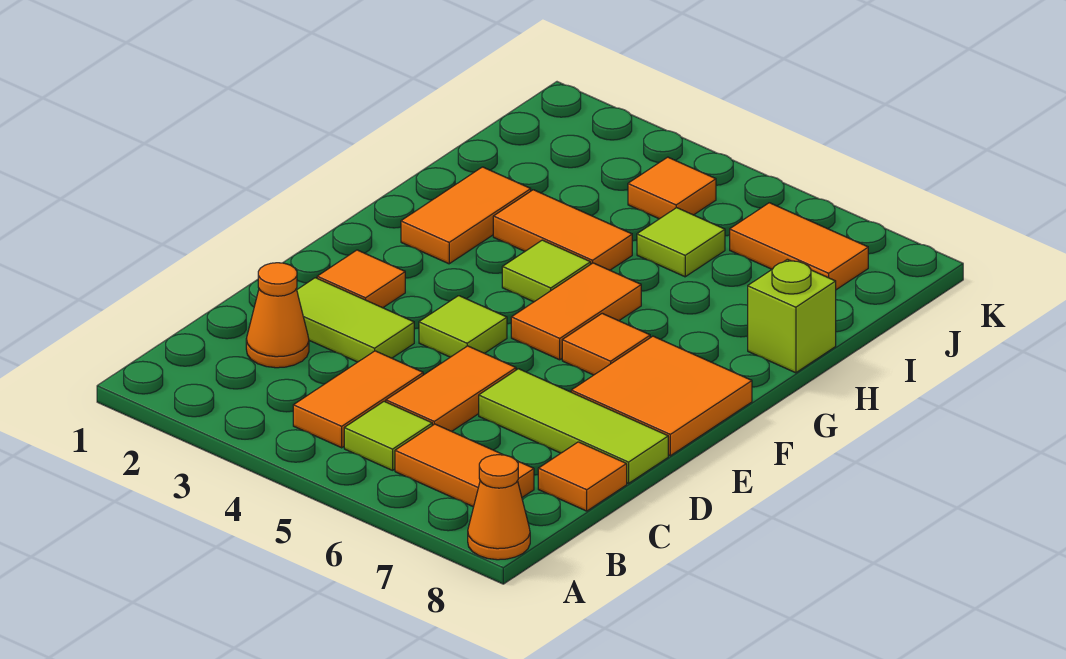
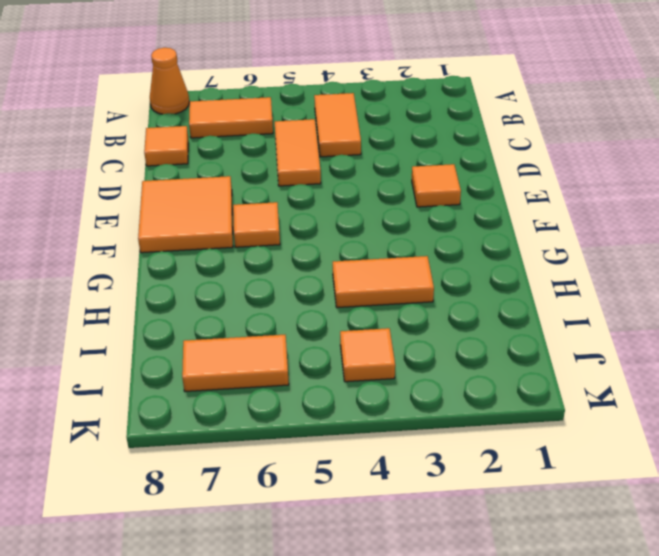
none -> lime 1x1 tile [344,401,432,470]
none -> orange 1x1 cone [246,263,309,368]
none -> lime 1x2 tile [297,278,414,362]

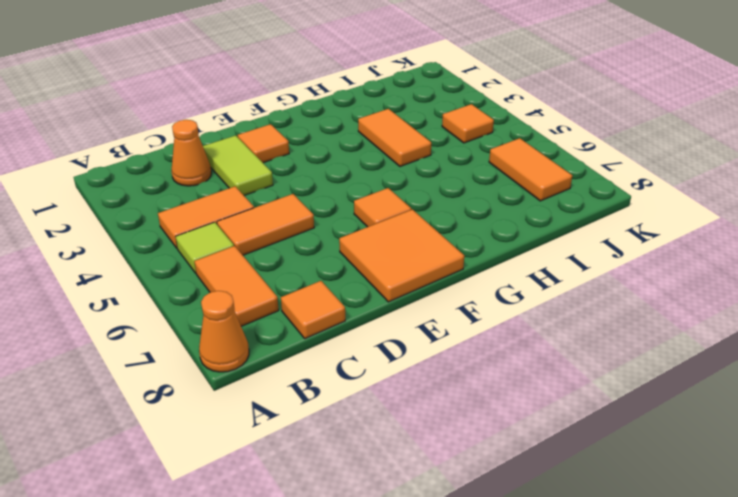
none -> lime 1x3 tile [479,369,668,483]
none -> lime 1x1 tile [419,296,507,357]
none -> orange 1x2 tile [511,263,641,360]

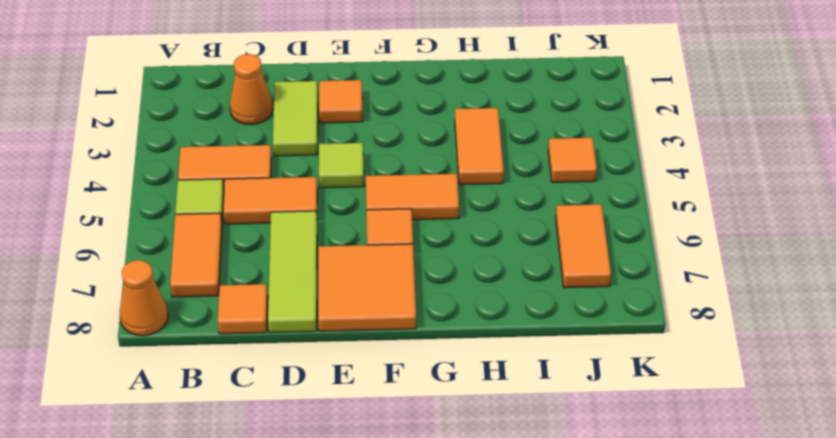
none -> orange 1x2 tile [401,167,531,264]
none -> lime 1x1 tile [502,240,591,302]
none -> lime 1x1 brick [748,259,836,373]

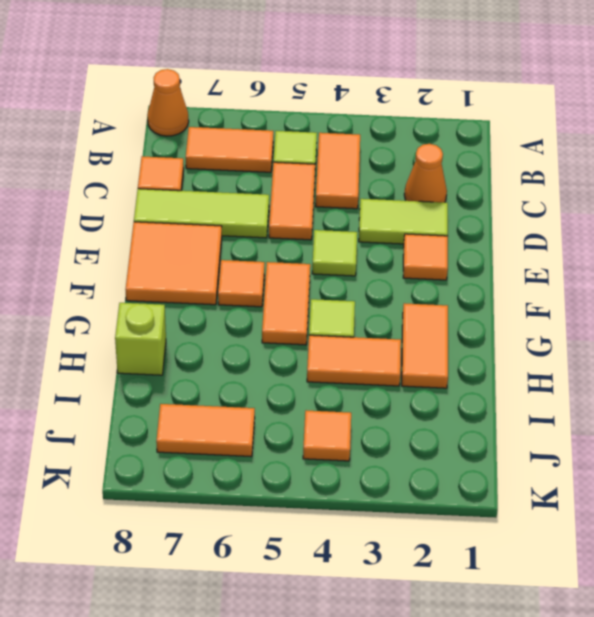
none -> lime 1x1 tile [637,208,725,277]

